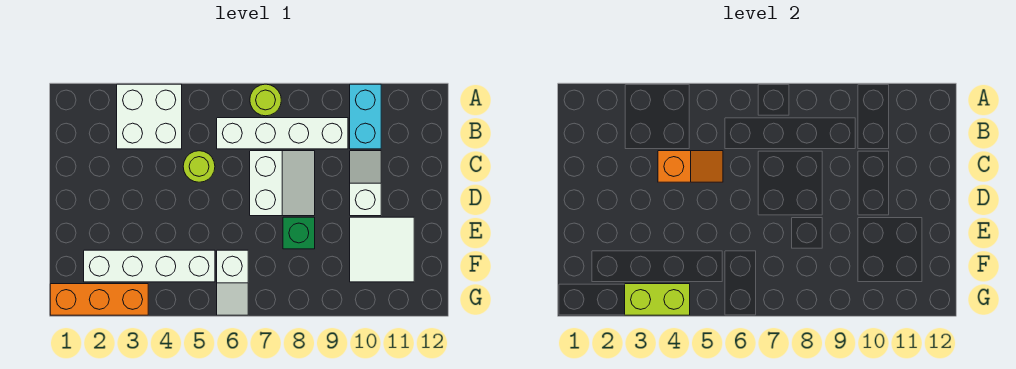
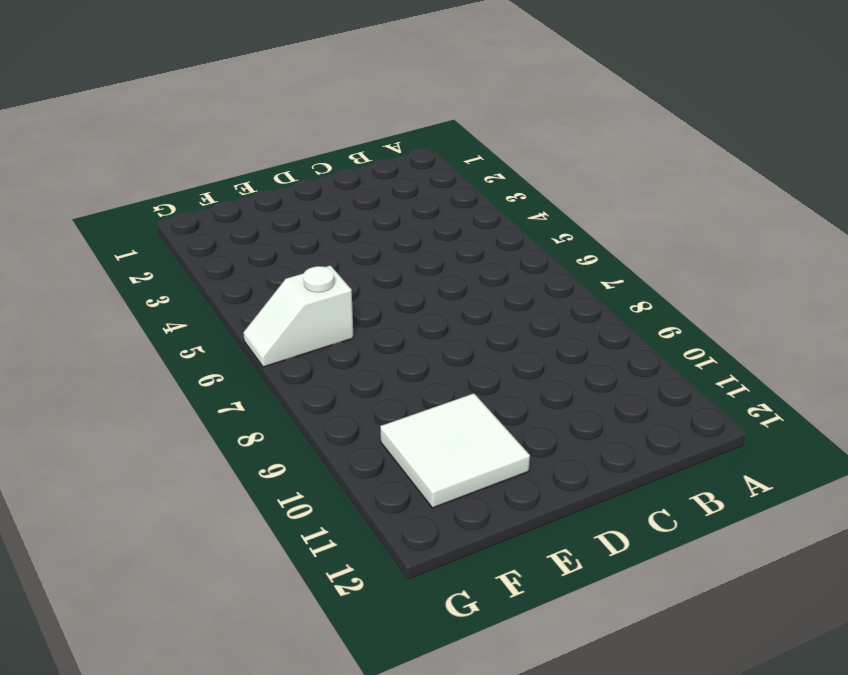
none -> white 2x2 brick [117,84,182,149]
none -> lime 1x1 round brick [250,84,281,116]
none -> cyan 1x2 brick [350,84,381,149]

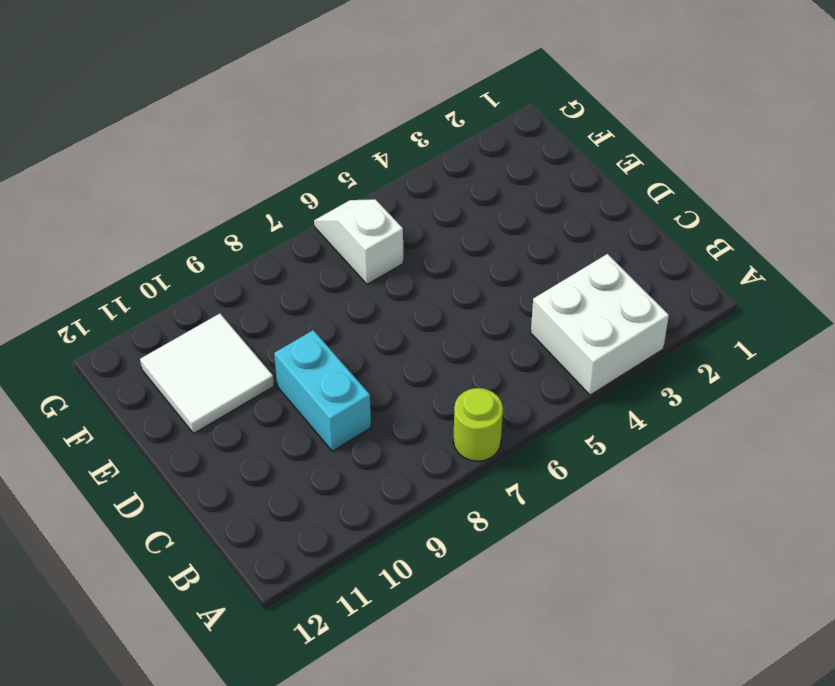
cyan 1x2 brick [274,330,371,451] -> cyan 1x2 brick moved to [350,84,381,149]
none -> white 1x4 brick [217,118,348,149]
none -> lime 1x1 round brick [183,151,215,182]
none -> white 2x2 slope [250,151,315,216]

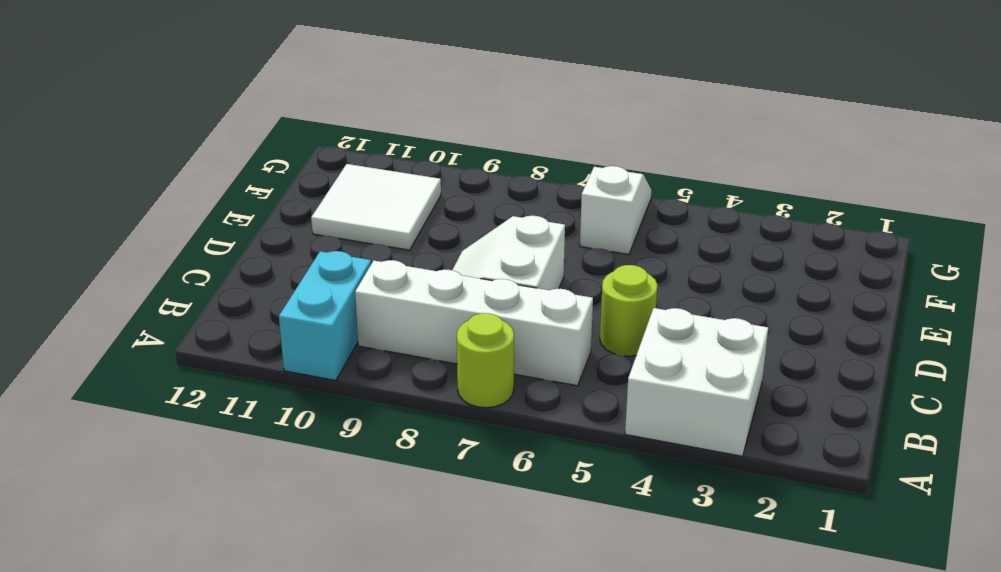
none -> white 1x2 slope [350,151,381,216]
none -> green 1x1 brick [283,217,315,249]
none -> white 1x4 brick [84,250,215,282]

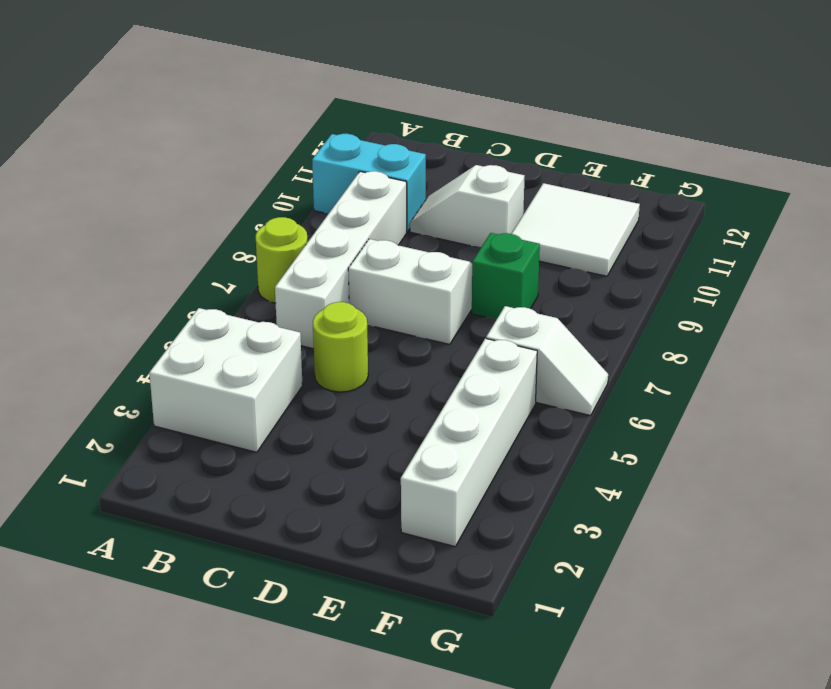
none -> orange 1x3 brick [50,284,148,315]
none -> orange 1x2 slope [658,151,723,182]
none -> lime 1x2 brick [625,284,690,315]

